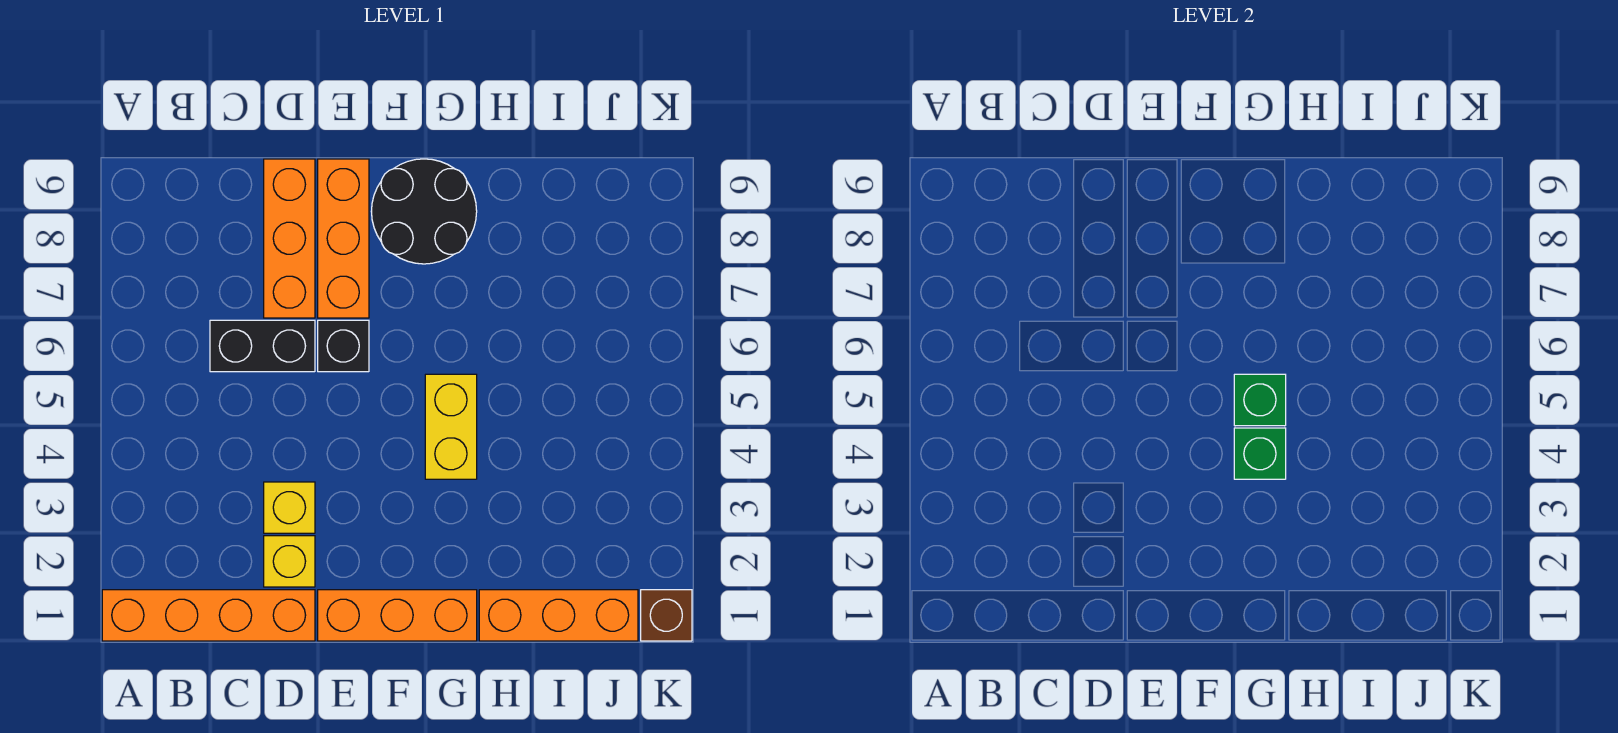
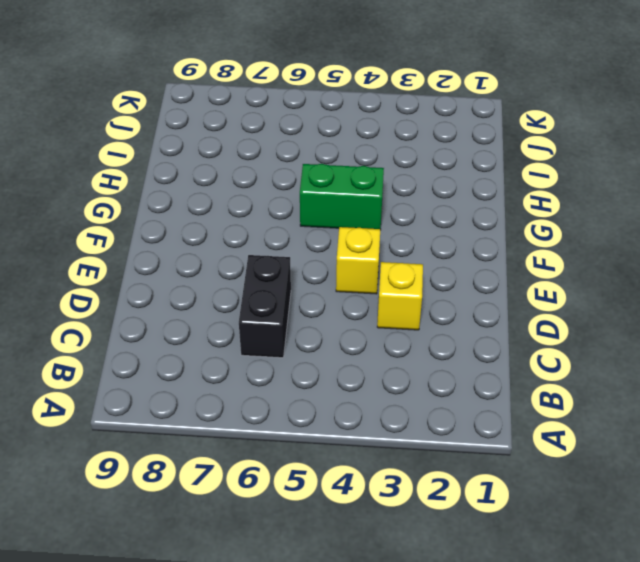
yellow 1x1 brick [336,227,380,294] -> yellow 1x1 brick moved to [264,536,315,587]
green 1x2 brick [300,164,384,230] -> yellow 1x2 brick [425,374,477,479]
none -> orange 1x4 brick [102,590,315,641]
none -> orange 1x3 brick [264,159,315,318]
none -> orange 1x3 brick [318,590,477,641]

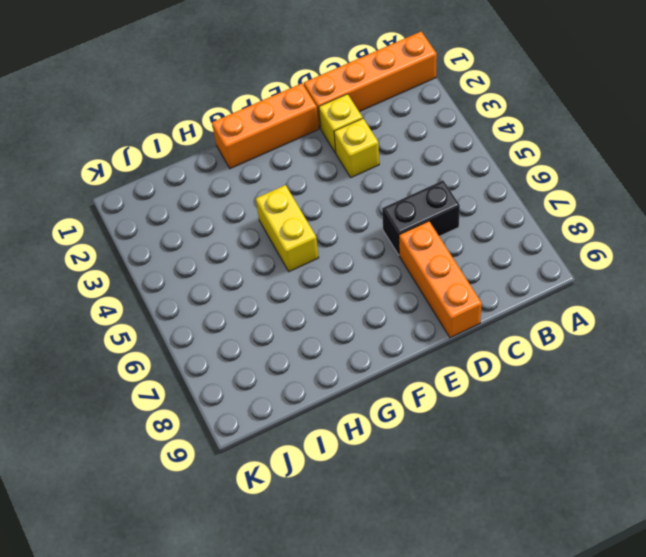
none -> black 1x1 brick [318,320,369,372]
none -> orange 1x3 brick [318,159,369,318]
none -> black 2x2 round brick [371,159,477,264]

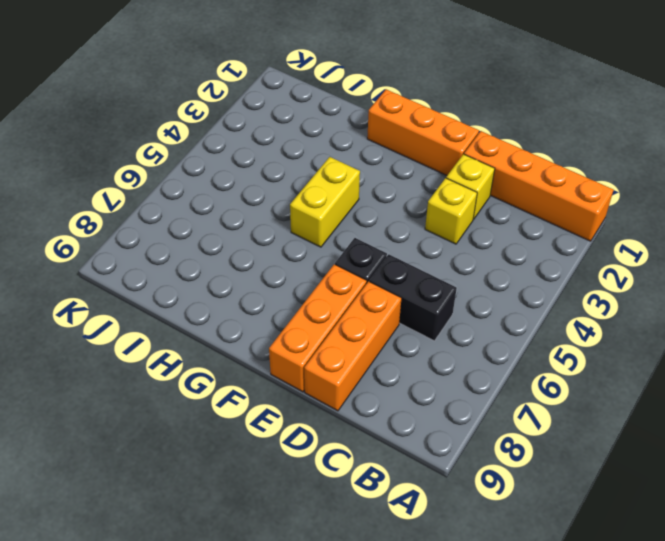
none -> black 2x2 round brick [371,159,477,264]
none -> orange 1x3 brick [479,590,638,641]
none -> brown 1x1 brick [641,590,692,641]

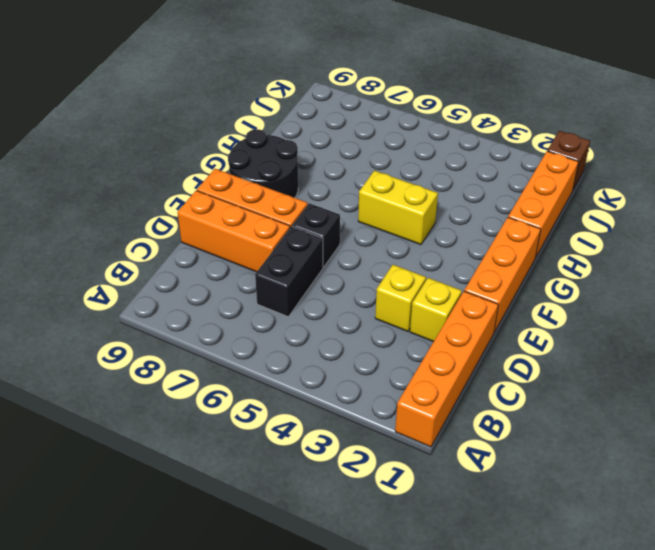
none -> green 1x1 brick [1234,428,1286,479]
none -> green 1x1 brick [1234,374,1286,426]

